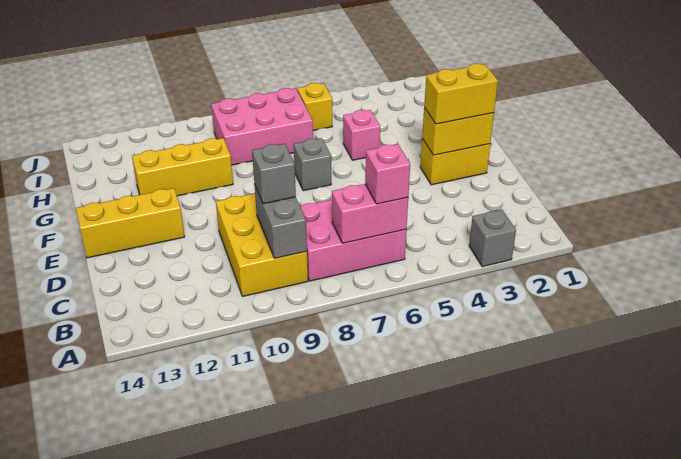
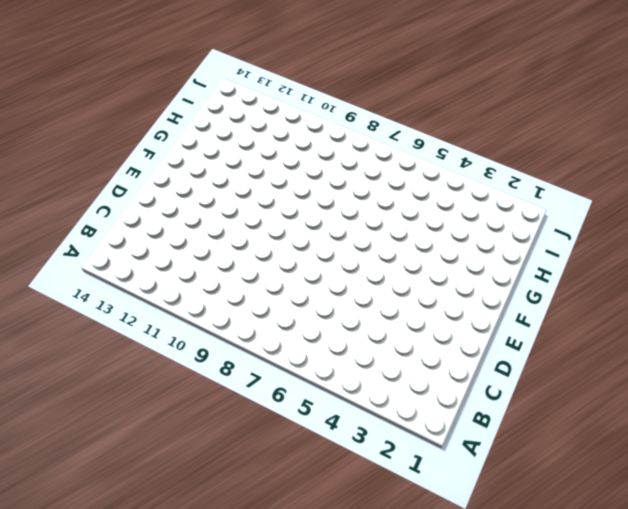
none -> grey 1x1 brick [469,210,516,267]
none -> pink 2x3 brick [300,200,407,281]
none -> yellow 2x3 brick [216,193,308,296]

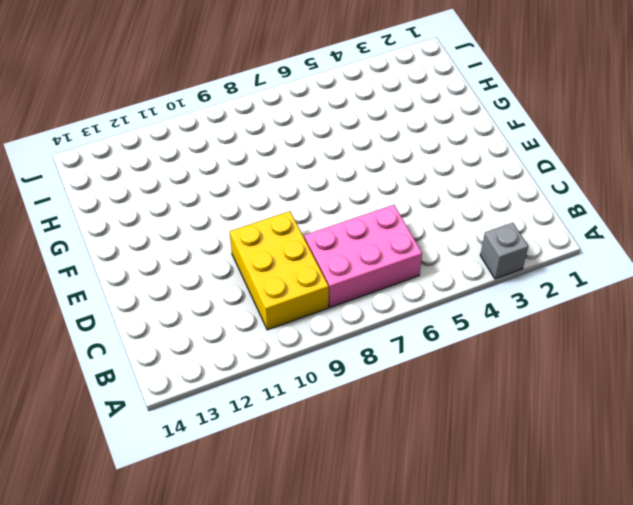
none -> yellow 1x2 brick [420,139,490,185]
none -> yellow 1x3 brick [76,188,185,258]
none -> grey 1x1 brick [294,138,331,191]

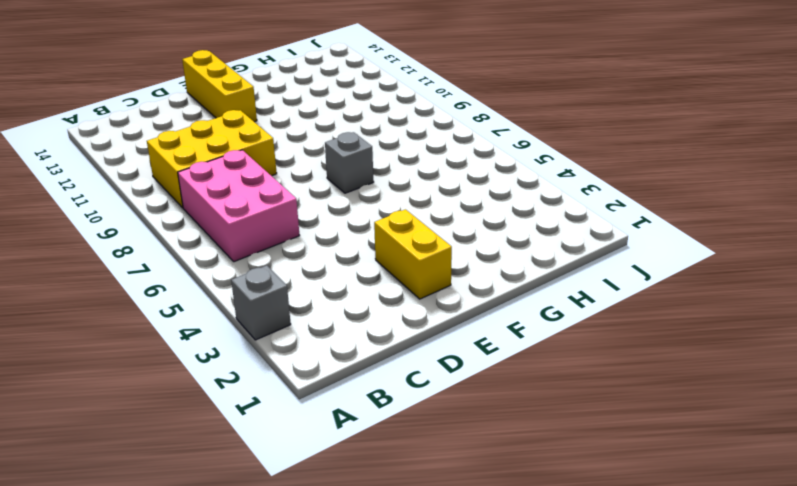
none -> pink 1x1 brick [343,110,380,160]
none -> yellow 1x3 brick [132,138,233,196]
none -> pink 2x3 brick [211,88,313,165]

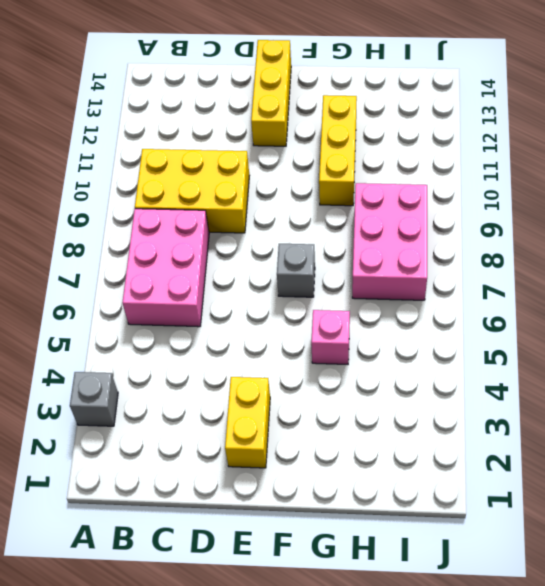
none -> yellow 1x1 brick [297,83,332,130]
none -> pink 1x2 brick [332,184,408,243]
none -> grey 1x2 brick [255,186,307,258]

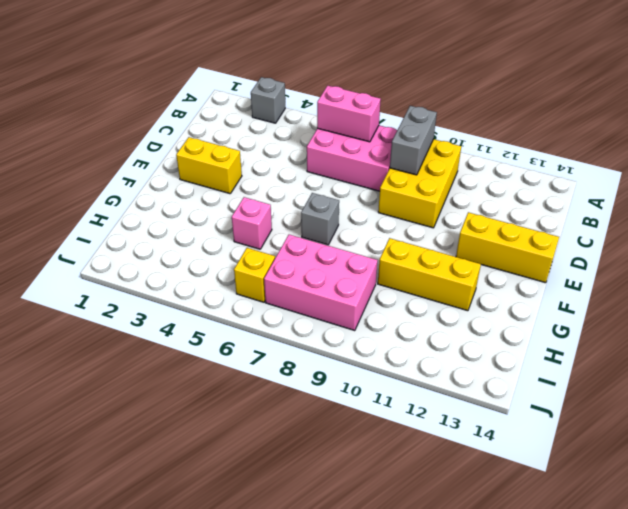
none -> yellow 1x2 brick [422,108,494,155]
none -> pink 1x1 brick [365,144,410,204]
none -> grey 1x1 brick [252,144,296,204]

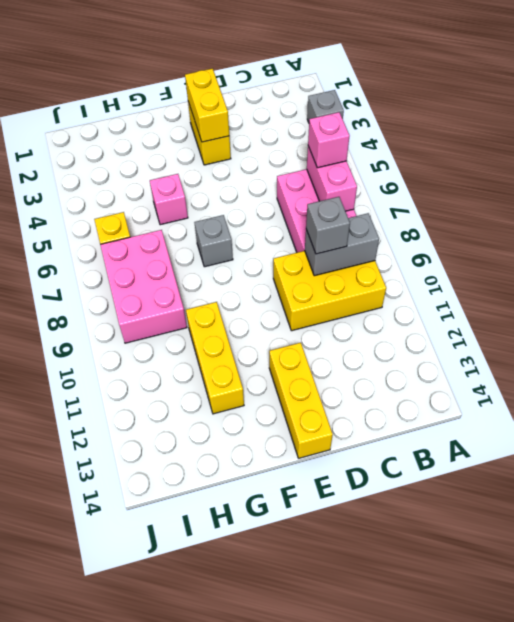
none -> yellow 1x2 brick [424,64,498,124]

